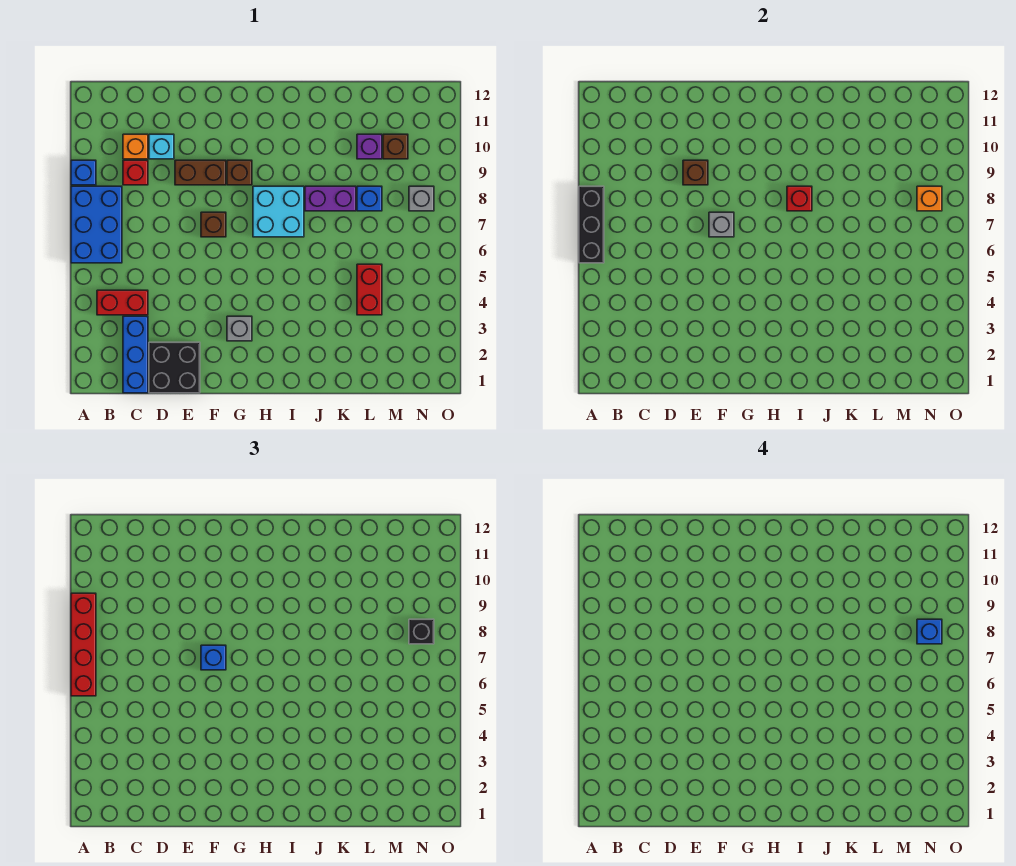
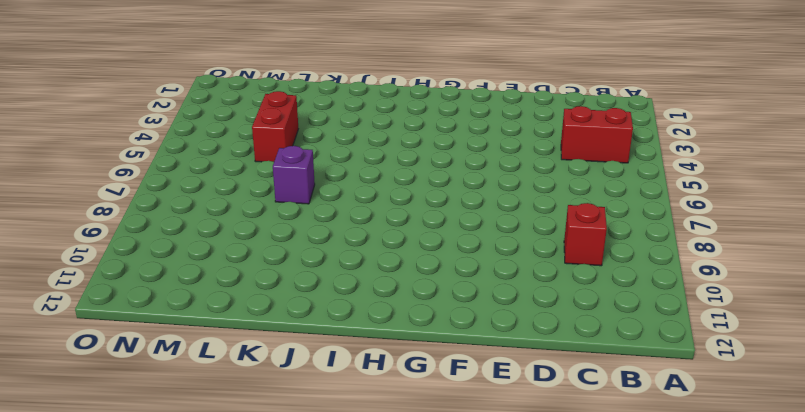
purple 1x1 brick [273,146,315,204] -> purple 1x1 brick moved to [357,134,382,159]
none -> blue 2x3 brick [71,186,122,263]
none -> blue 1x1 brick [71,160,96,185]
none -> blue 1x3 brick [123,316,148,393]

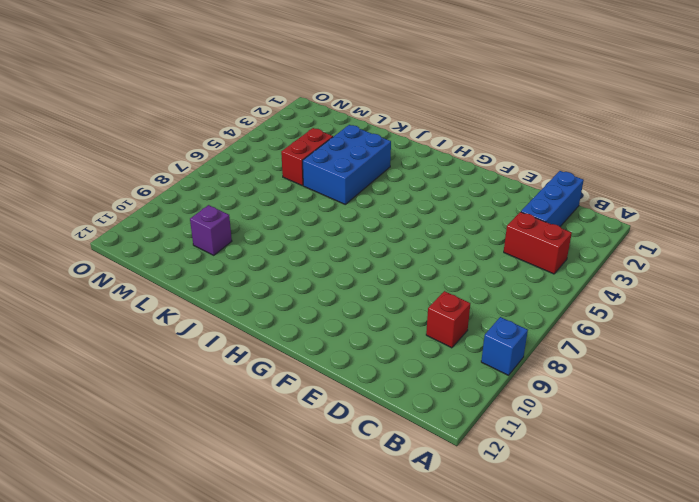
blue 2x3 brick [303,125,391,204] -> blue 2x3 brick moved to [71,186,122,263]
none -> orange 1x1 brick [123,134,148,159]
none -> black 2x2 brick [149,342,200,393]
none -> cyan 1x1 brick [149,134,174,159]

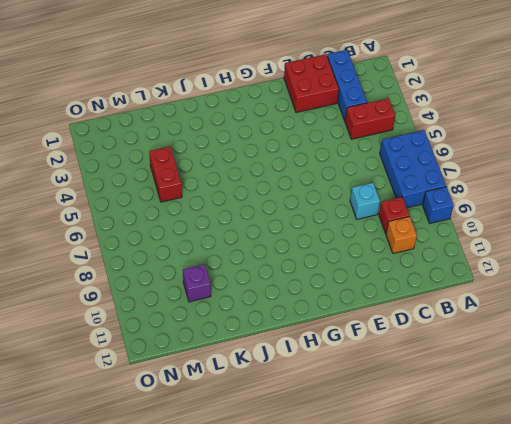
red 2x2 brick [284,54,339,112] -> black 2x2 brick [149,342,200,393]
cyan 1x1 brick [350,183,380,219] -> cyan 1x1 brick moved to [149,134,174,159]
none -> brown 1x2 brick [175,160,226,185]
none -> brown 1x1 brick [201,212,226,237]
none -> grey 1x1 brick [227,316,252,341]

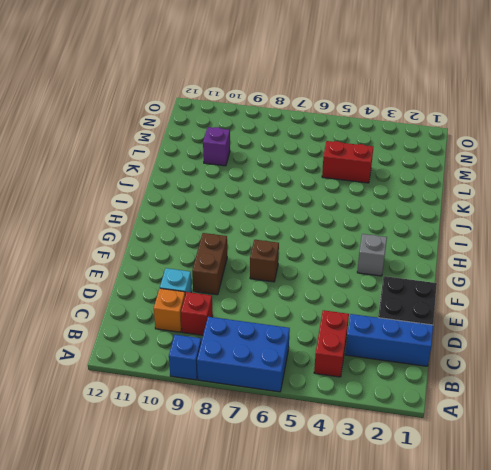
none -> brown 1x1 brick [227,160,252,185]
none -> cyan 2x2 brick [253,186,304,237]
none -> purple 1x2 brick [305,186,356,211]

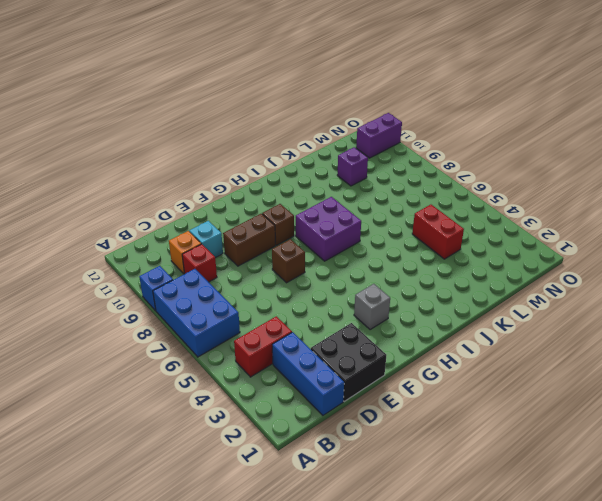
purple 2x2 brick [296,197,361,261] -> cyan 2x2 brick [253,186,304,237]
purple 1x2 brick [356,113,402,158] -> purple 1x2 brick moved to [305,186,356,211]
none -> blue 1x1 brick [357,186,382,211]
none -> brown 1x1 brick [383,134,408,159]
none -> grey 1x1 brick [409,186,434,211]

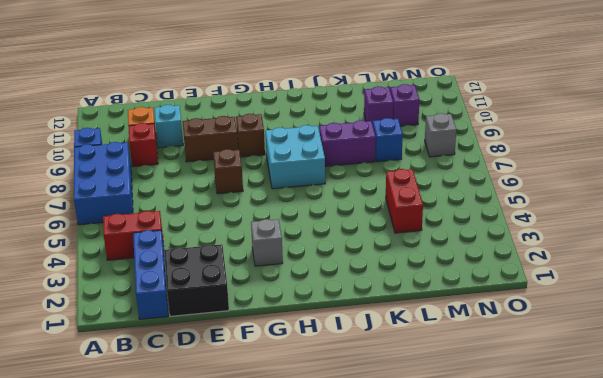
purple 1x1 brick [390,84,419,126] -> brown 1x1 brick [383,134,408,159]
none -> black 1x3 brick [579,186,604,263]
none -> brown 1x1 brick [683,160,708,185]
none -> grey 1x1 brick [709,212,734,237]

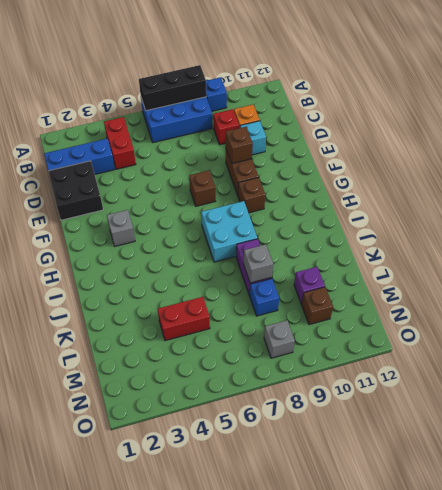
grey 1x1 brick [243,244,273,283] -> grey 1x1 brick moved to [709,212,734,237]
none -> red 1x1 brick [787,186,812,211]
none -> orange 1x1 brick [917,186,942,211]
none -> red 1x4 brick [71,593,96,696]

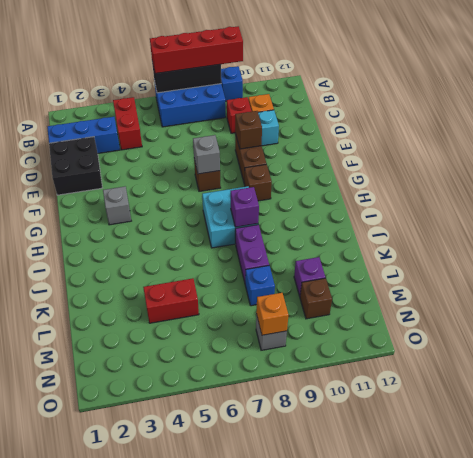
purple 1x1 brick [231,187,259,227] -> red 1x1 brick [787,186,812,211]
none -> blue 1x1 brick [201,645,226,670]
none -> black 1x1 brick [409,619,434,644]
none -> blue 1x1 brick [917,619,942,644]

